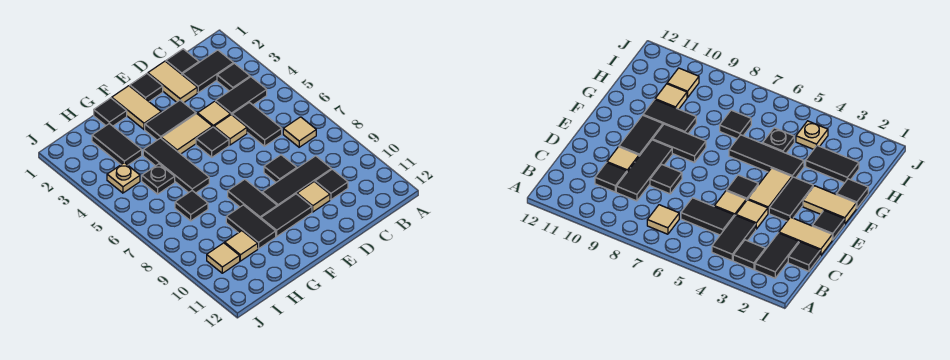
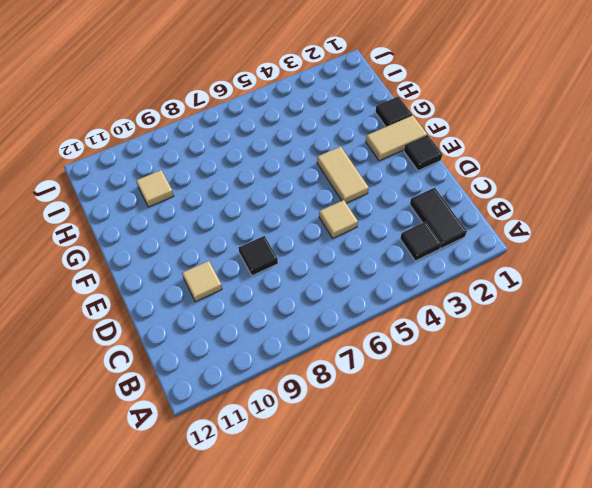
none -> black 1x2 tile [216,77,267,115]
none -> tan 1x1 tile [283,117,316,147]
none -> black 1x1 tile [166,49,199,74]

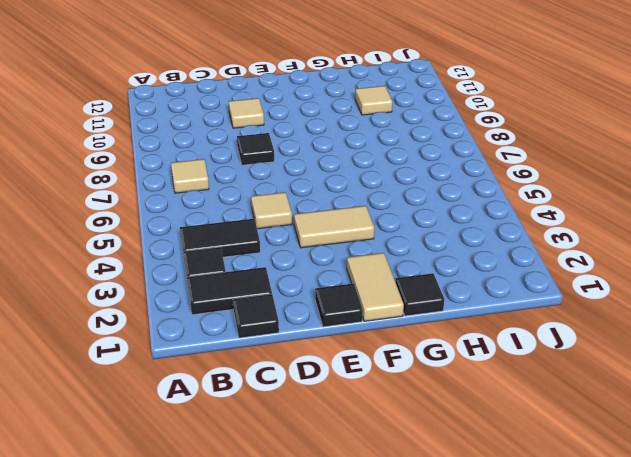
none -> black 1x2 tile [232,102,282,146]
none -> black 1x3 tile [262,156,331,206]
none -> black 1x1 tile [315,169,348,200]

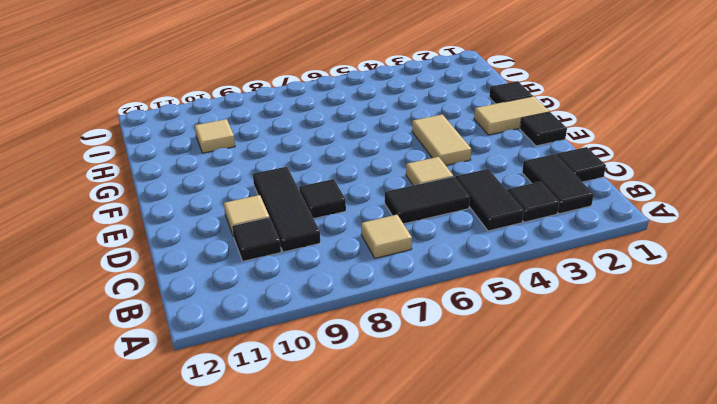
none -> tan 1x2 tile [148,61,197,103]
none -> tan 1x1 tile [198,101,231,127]
none -> black 1x2 tile [145,100,196,140]

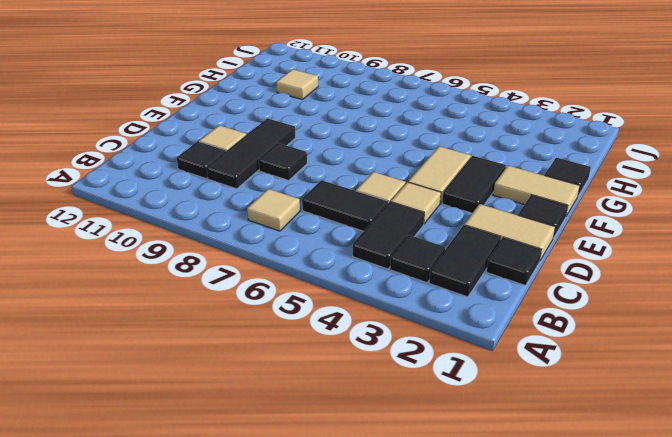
none -> black 1x1 tile [196,127,229,157]
none -> black 1x2 tile [261,194,312,236]
none -> black 1x2 tile [228,179,277,219]

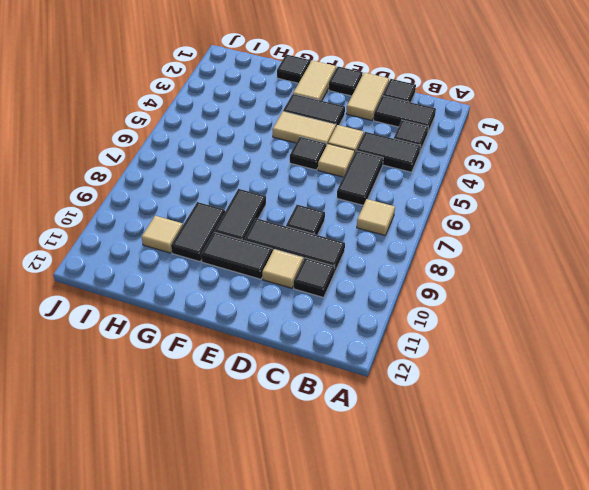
none -> black 1x3 tile [143,138,209,193]
none -> black 1x2 tile [92,124,142,165]
none -> black 1x1 plate [142,164,175,194]

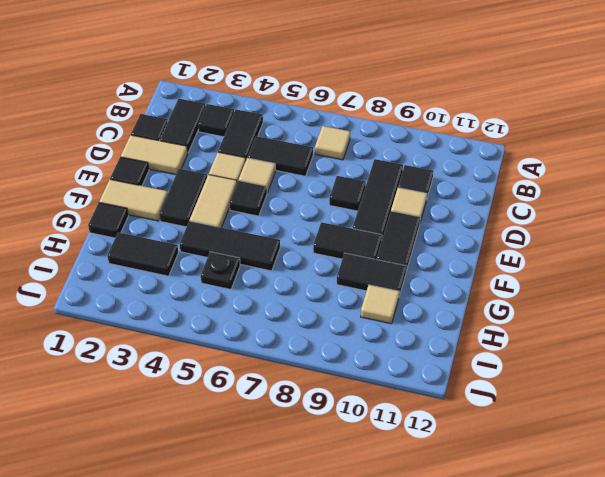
none -> black 1x1 tile [175,191,208,221]
none -> tan 1x1 plate [107,163,140,193]
none -> tan 1x1 tile [207,243,240,273]

